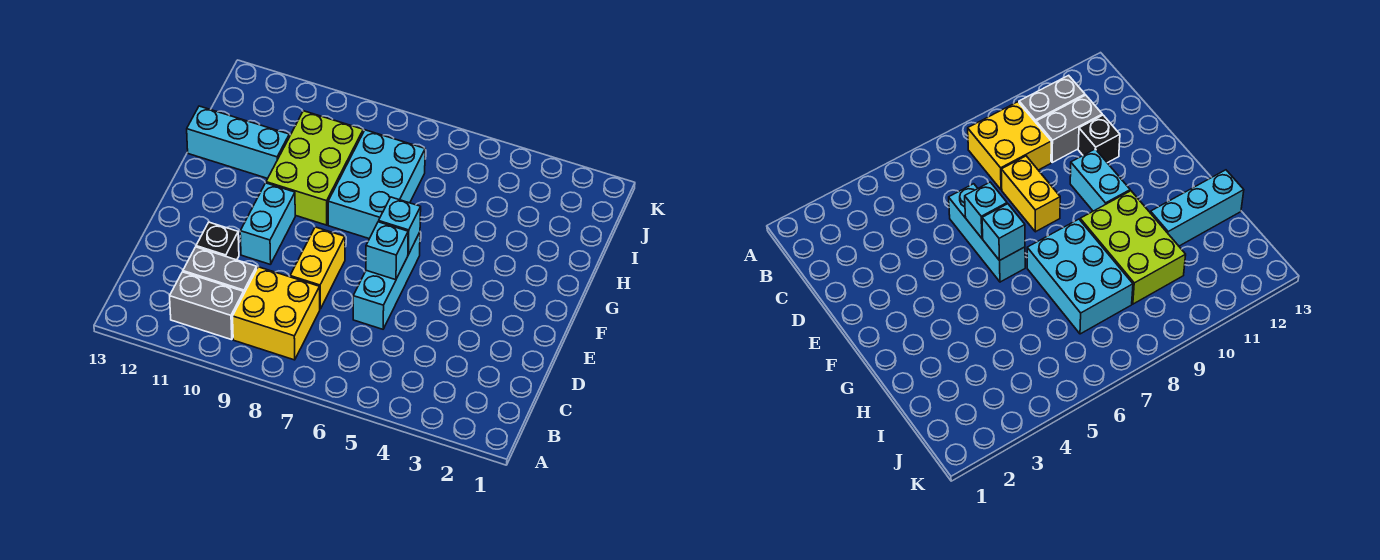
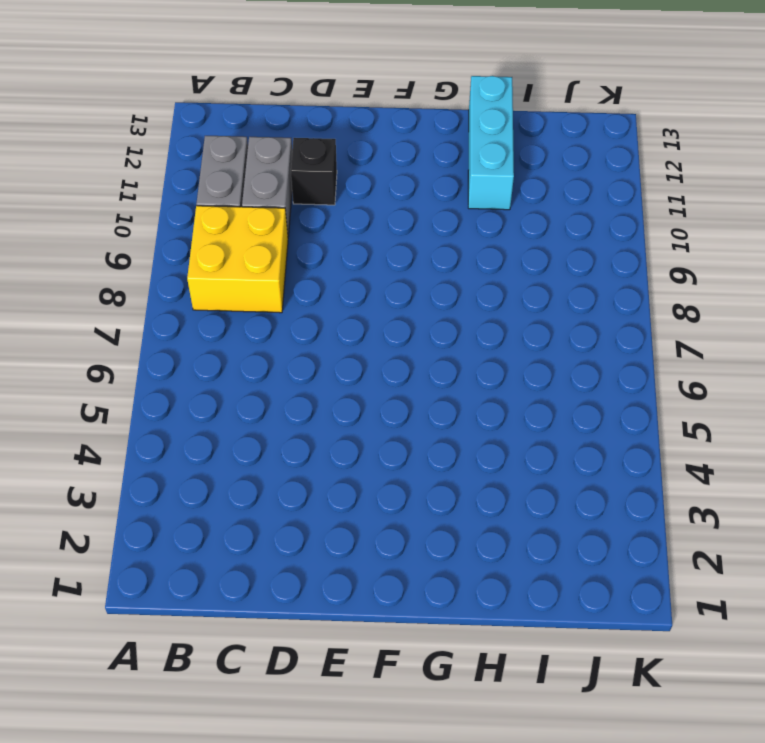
none -> cyan 1x3 brick [353,232,420,329]
none -> yellow 1x2 brick [290,227,345,309]
none -> cyan 1x2 brick [240,183,295,265]

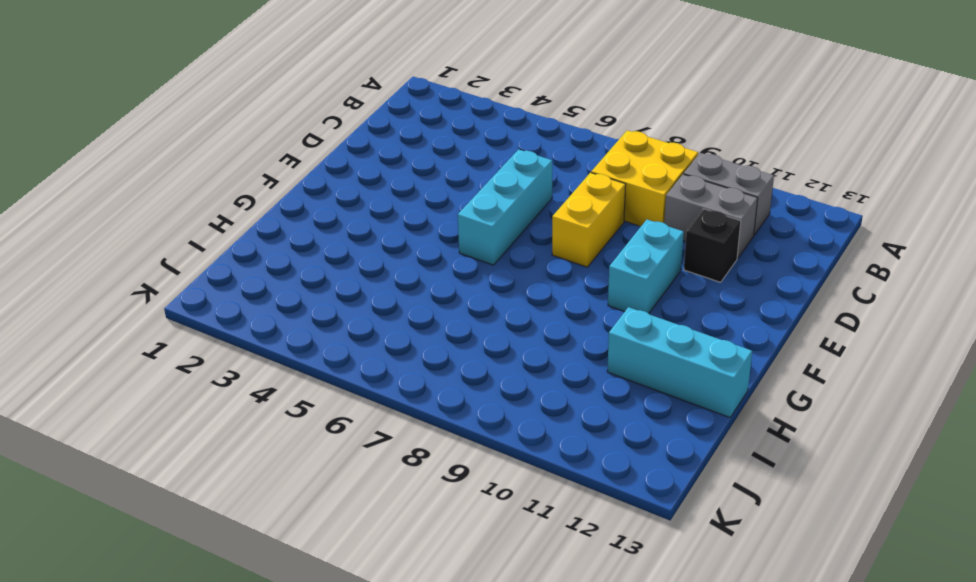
none -> cyan 2x3 brick [328,130,425,239]
none -> lime 2x3 brick [266,111,363,225]
none -> cyan 1x1 brick [366,222,408,280]

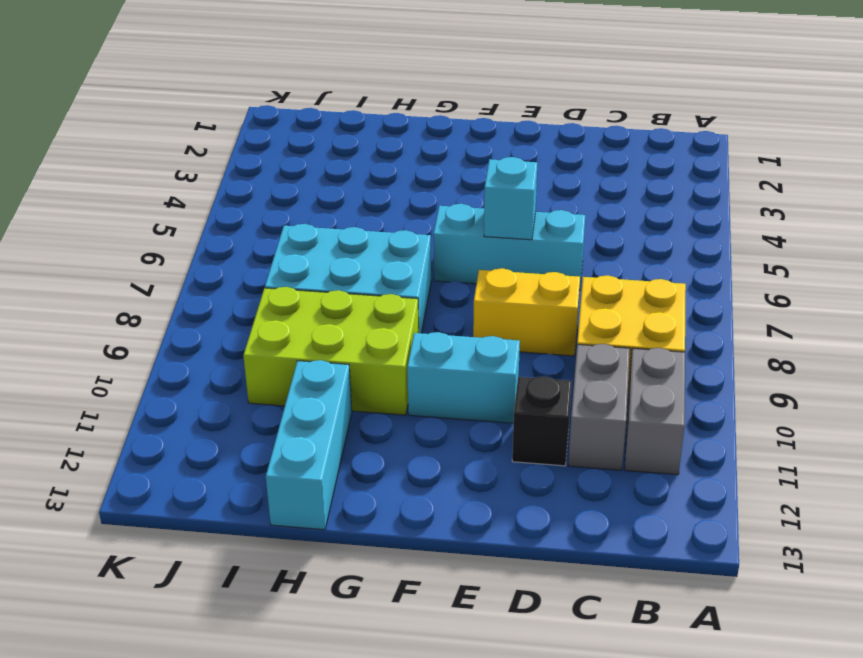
none -> cyan 1x1 brick [379,197,421,254]

